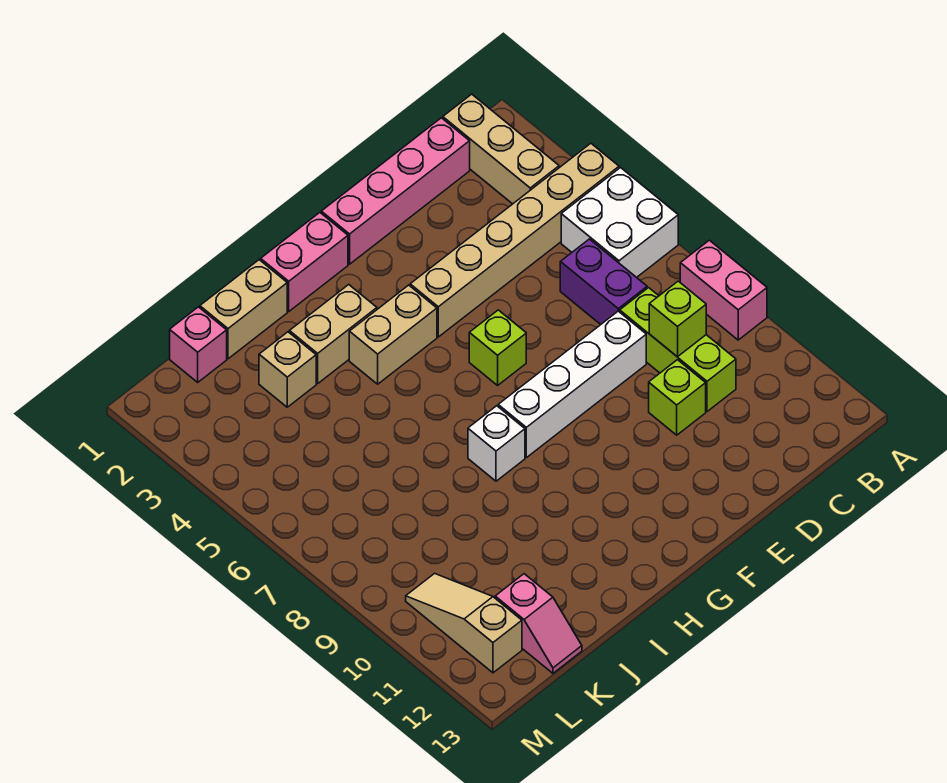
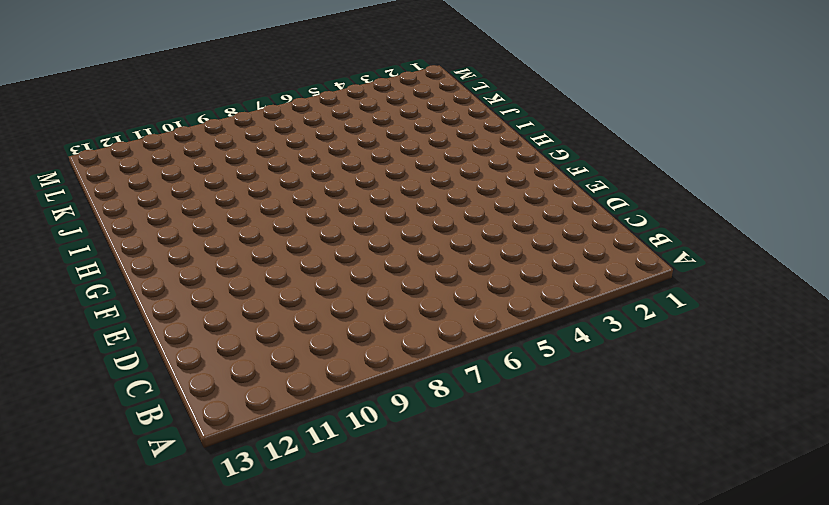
none -> tan 1x6 brick [410,143,619,337]
none -> white 2x2 brick [561,168,678,277]
none -> pink 1x2 brick [680,240,767,340]

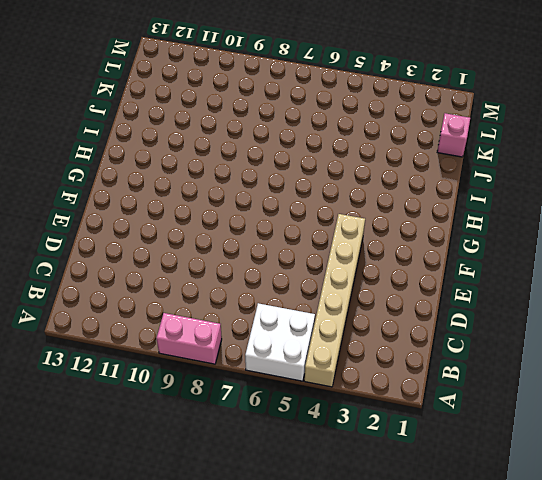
none -> tan 1x3 brick [443,94,559,204]
none -> pink 1x4 brick [321,118,470,264]
none -> purple 1x2 brick [560,239,647,325]

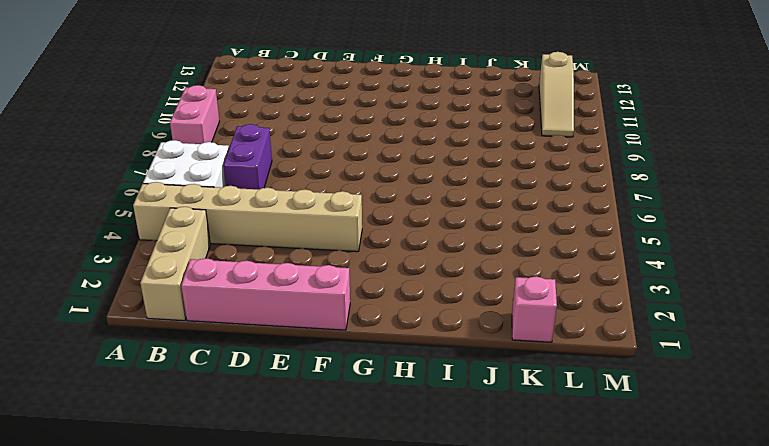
none -> lime 1x3 brick [620,288,736,412]
none -> white 1x4 brick [498,311,646,458]
none -> lime 1x1 brick [649,360,706,435]

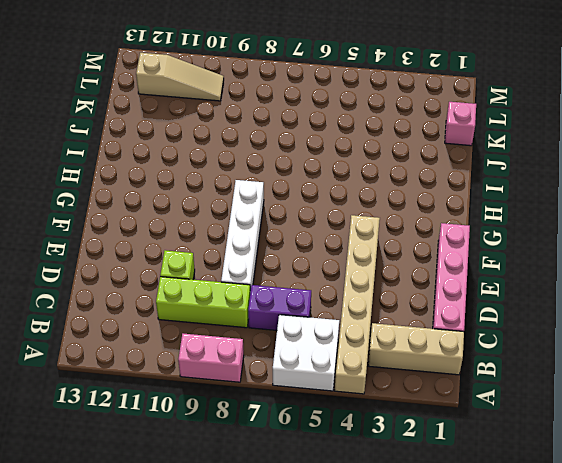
none -> lime 1x1 brick [469,310,526,385]
none -> pink 1x2 brick [261,213,348,311]
none -> tan 1x2 brick [349,285,437,384]

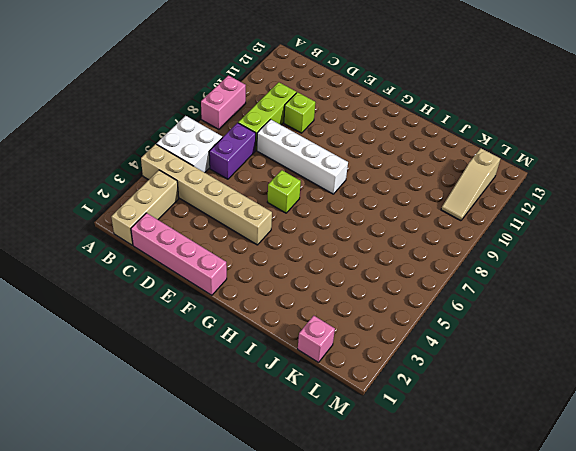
none -> pink 1x2 brick [261,213,348,311]
none -> tan 1x2 brick [349,285,437,384]
none -> tan 1x2 brick [289,285,377,384]

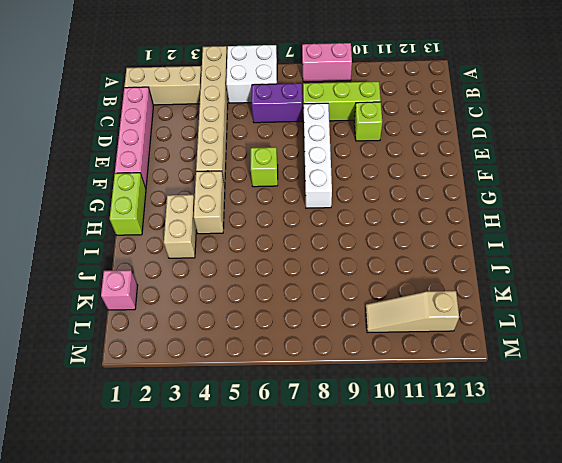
lime 1x2 brick [110,173,146,235] -> pink 1x2 brick [261,213,348,311]
none -> white 1x1 brick [468,406,525,481]
none -> tan 1x2 brick [200,260,287,359]
none -> tan 1x1 brick [259,332,316,407]

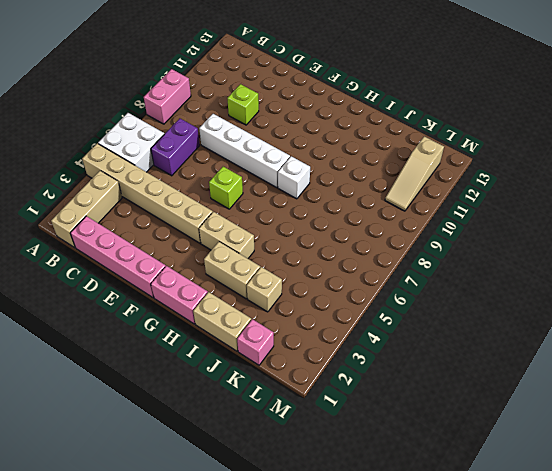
none -> lime 1x3 brick [620,288,736,412]
none -> pink 1x2 slope [495,574,582,673]
none -> lime 1x1 brick [649,281,706,357]

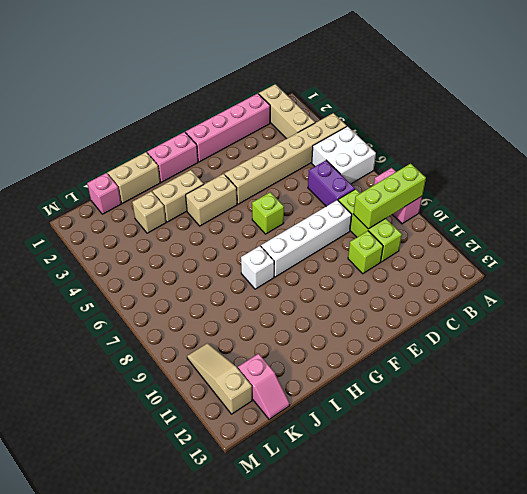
lime 1x3 brick [354,164,426,229] -> lime 1x1 brick [649,281,706,357]

